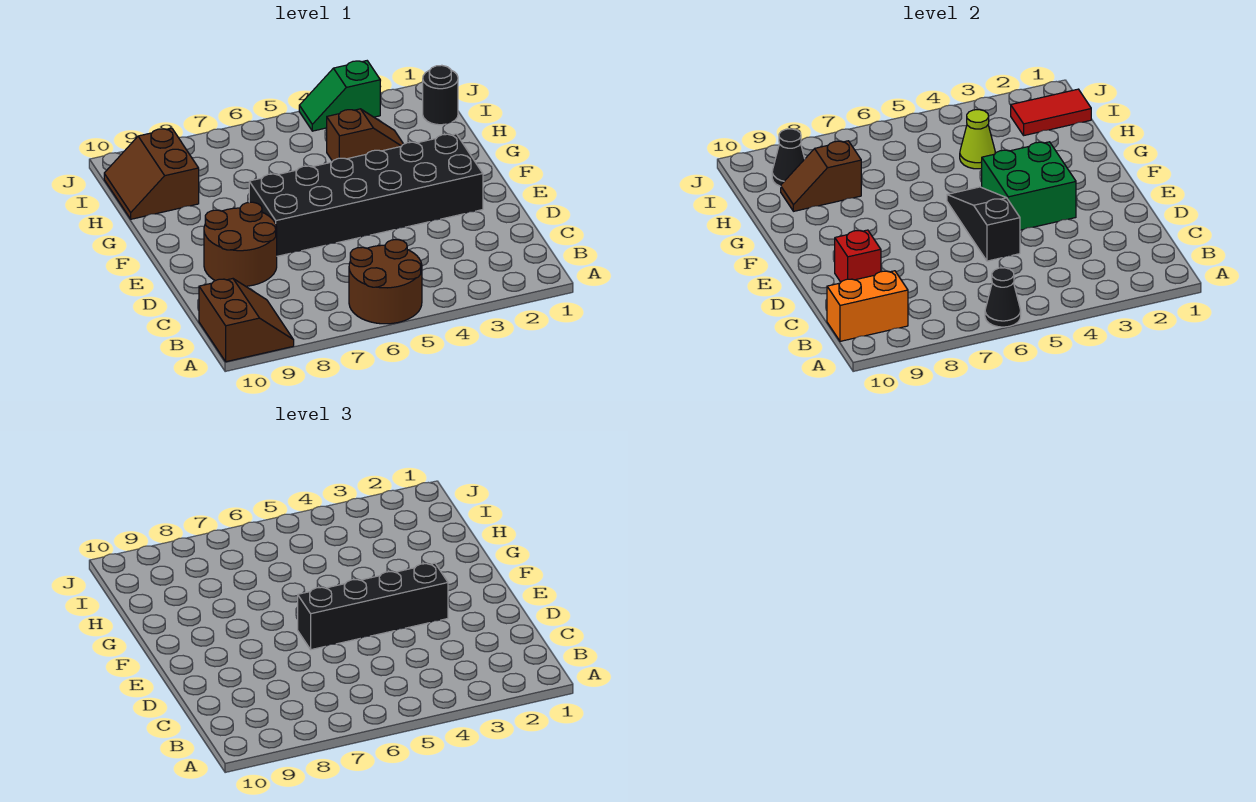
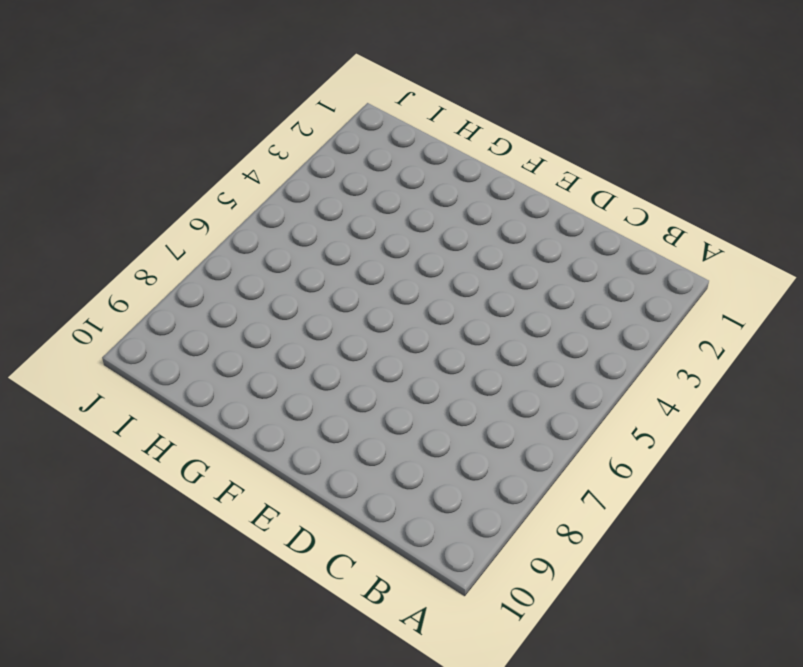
none -> brown 2x2 round brick [349,240,422,324]
none -> brown 2x2 slope [199,279,294,362]
none -> brown 2x2 round brick [204,202,277,286]

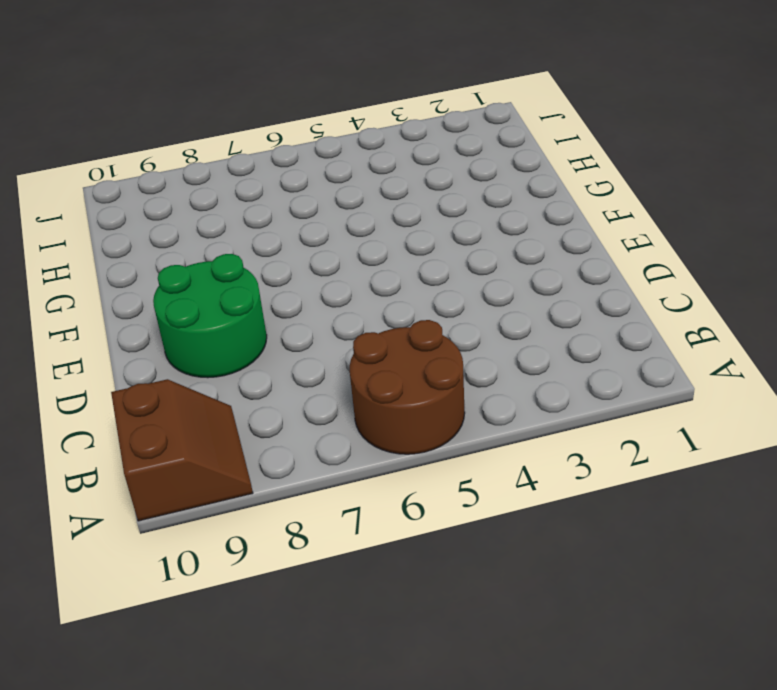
green 2x2 round brick [153,254,267,378] -> brown 2x2 round brick [204,202,277,286]
none -> black 2x6 brick [249,134,483,256]
none -> brown 1x2 slope [327,109,403,161]
none -> brown 2x2 slope [104,128,199,219]

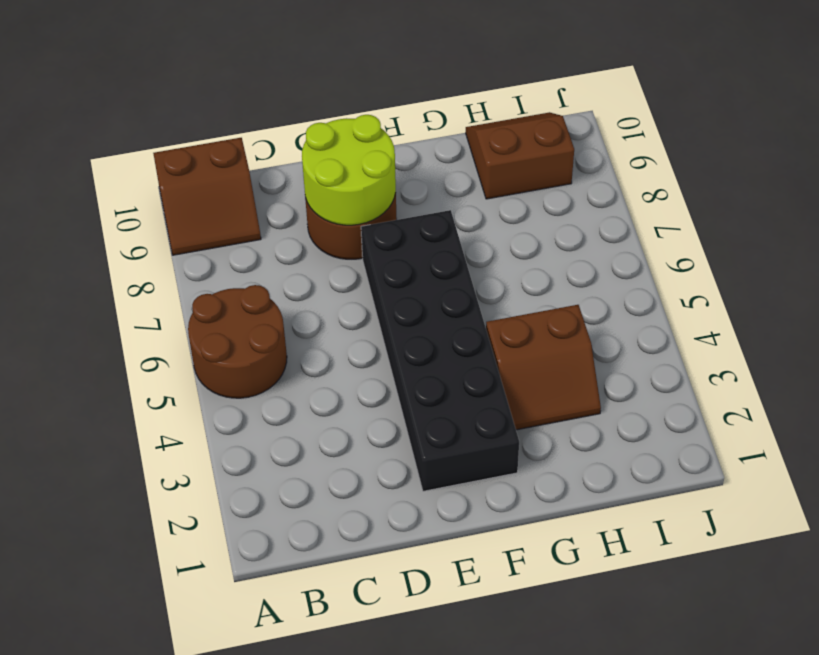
lime 2x2 round brick [302,115,396,225] -> red 1x1 brick [835,230,881,282]
brown 2x2 slope [486,305,601,430] -> brown 1x2 slope [327,109,403,161]
none -> black 1x1 round brick [423,65,458,125]
none -> green 1x2 slope [299,61,380,131]
none -> black 1x1 cone [985,268,1021,327]

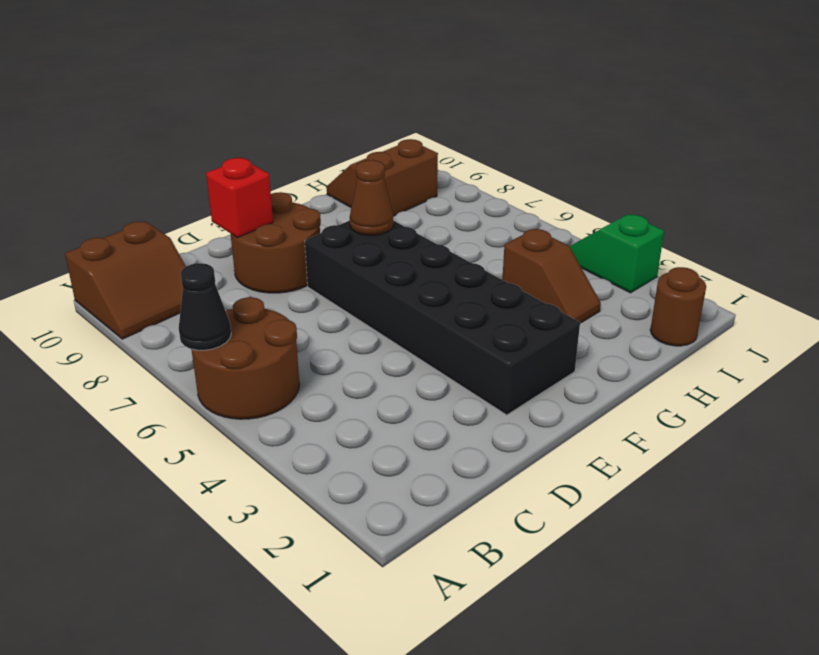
brown 1x1 cone [350,160,393,235] -> none
brown 1x1 round brick [650,267,706,346] -> black 1x1 round brick [423,65,458,125]
none -> orange 1x2 brick [827,271,908,341]
none -> black 1x3 slope [947,187,1020,261]
none -> green 2x2 brick [982,142,1076,230]

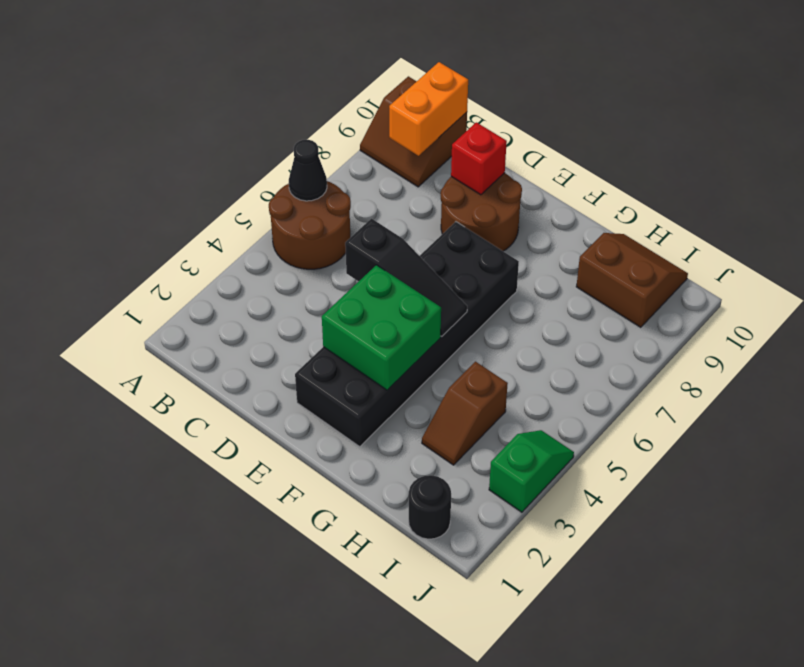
none -> lime 1x1 cone [960,110,995,169]
none -> brown 1x2 slope [781,141,861,211]
none -> red 1x2 tile [1011,89,1091,135]

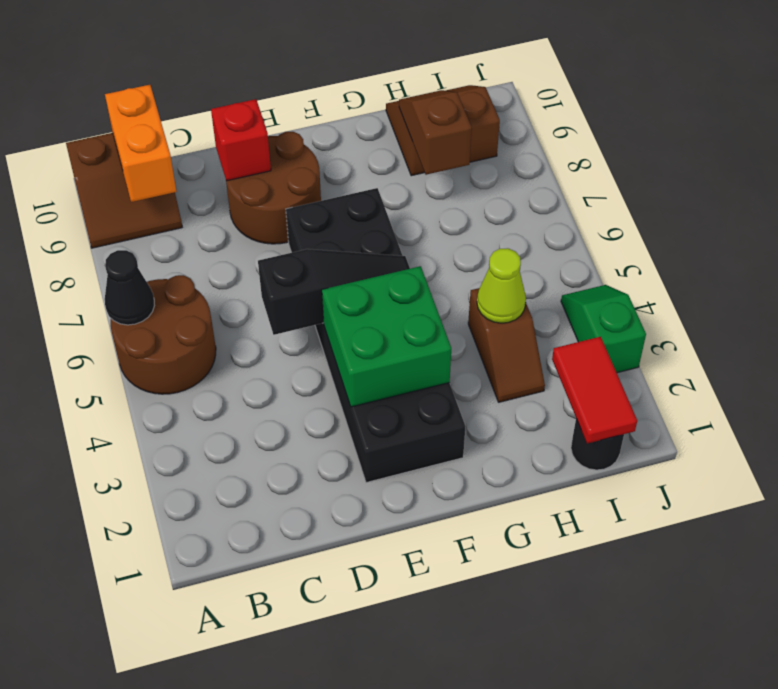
none -> black 1x1 cone [772,129,805,187]
none -> black 1x4 brick [298,563,448,650]

